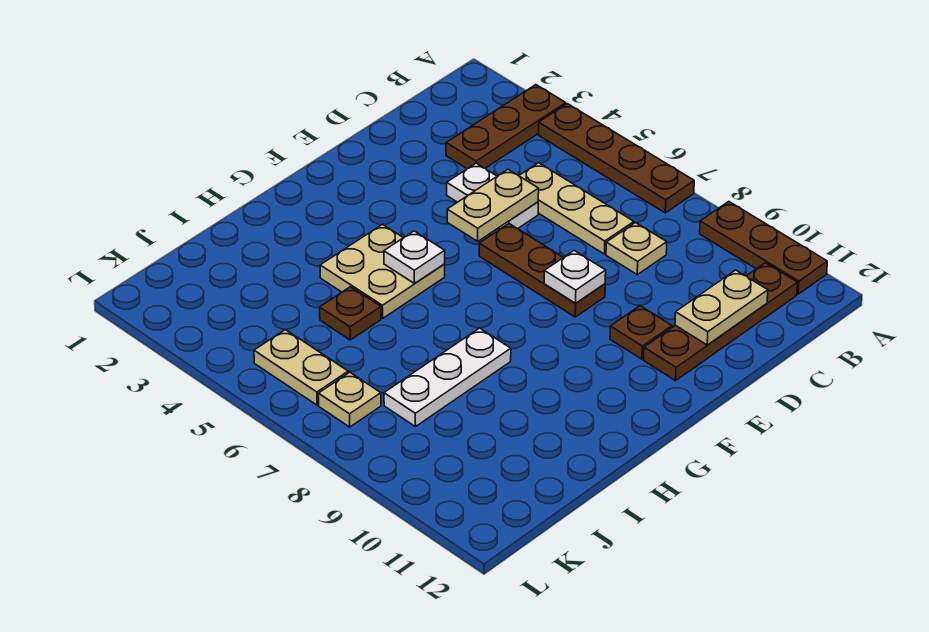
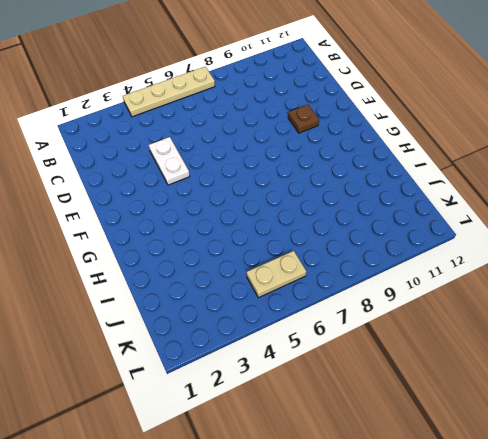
tan 1x4 plate [123,67,215,117] -> brown 1x4 plate [539,104,694,213]
white 1x2 plate [149,137,190,185] -> white 1x2 plate turned to [447,163,538,229]
none -> brown 1x3 plate [446,85,566,169]
none -> brown 1x3 plate [700,202,827,294]
none -> brown 1x4 plate [644,263,797,381]

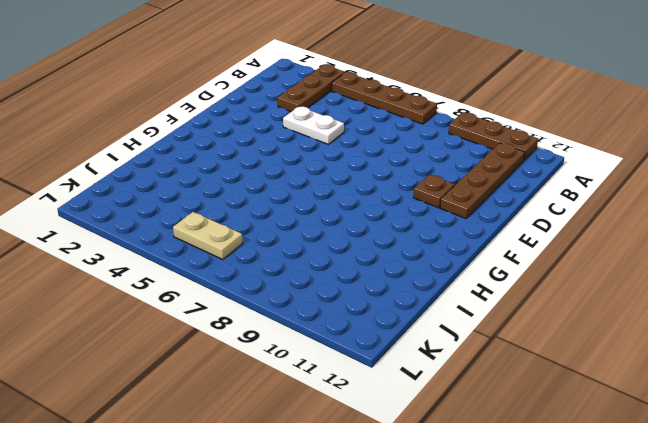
none -> tan 1x3 plate [519,163,634,254]
none -> tan 1x1 plate [606,223,667,274]
none -> brown 1x3 plate [479,224,605,317]

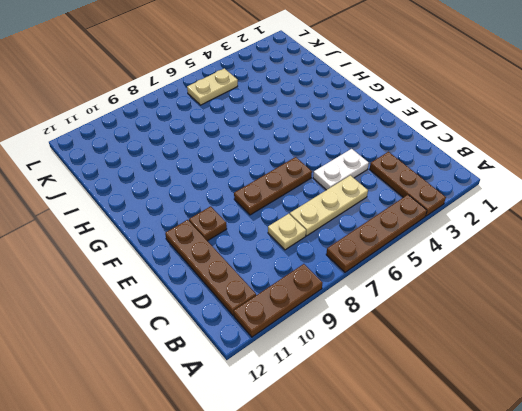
none -> tan 2x2 plate [320,224,445,318]
none -> white 1x3 plate [384,328,511,427]
none -> brown 1x1 plate [320,287,381,340]

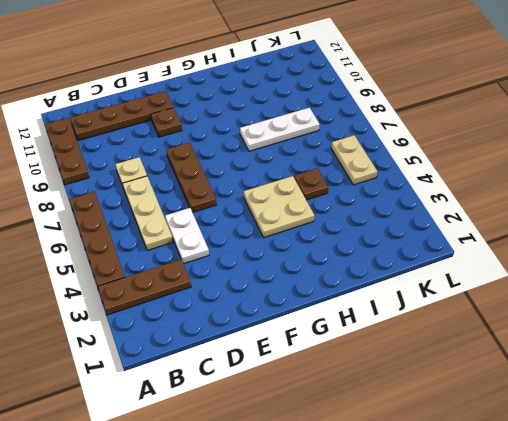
none -> tan 1x1 plate [318,372,381,427]
none -> tan 1x2 plate [675,270,768,345]
none -> tan 1x2 plate [447,169,539,241]

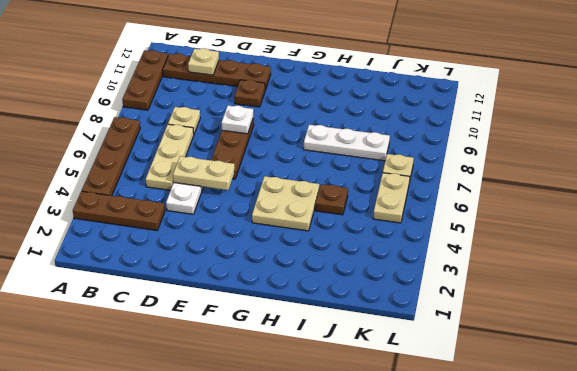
tan 1x1 plate [188,48,219,75] -> tan 1x2 plate [675,270,768,345]
none -> white 1x1 plate [384,231,445,283]

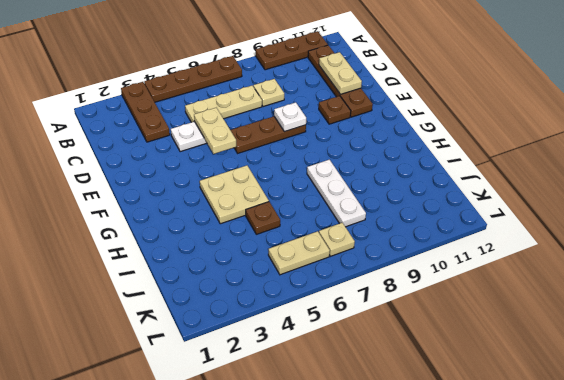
none -> white 1x1 plate [384,231,445,283]

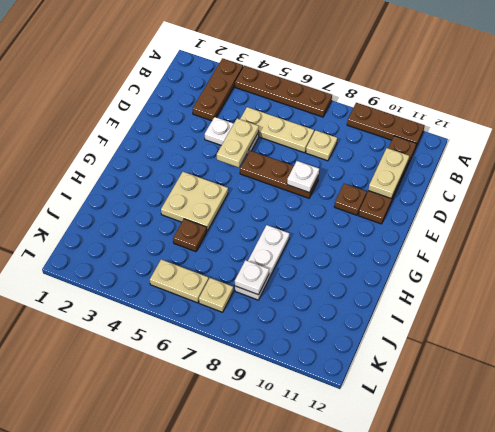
white 1x1 plate [235,260,269,295] -> white 1x1 plate moved to [384,231,445,283]

